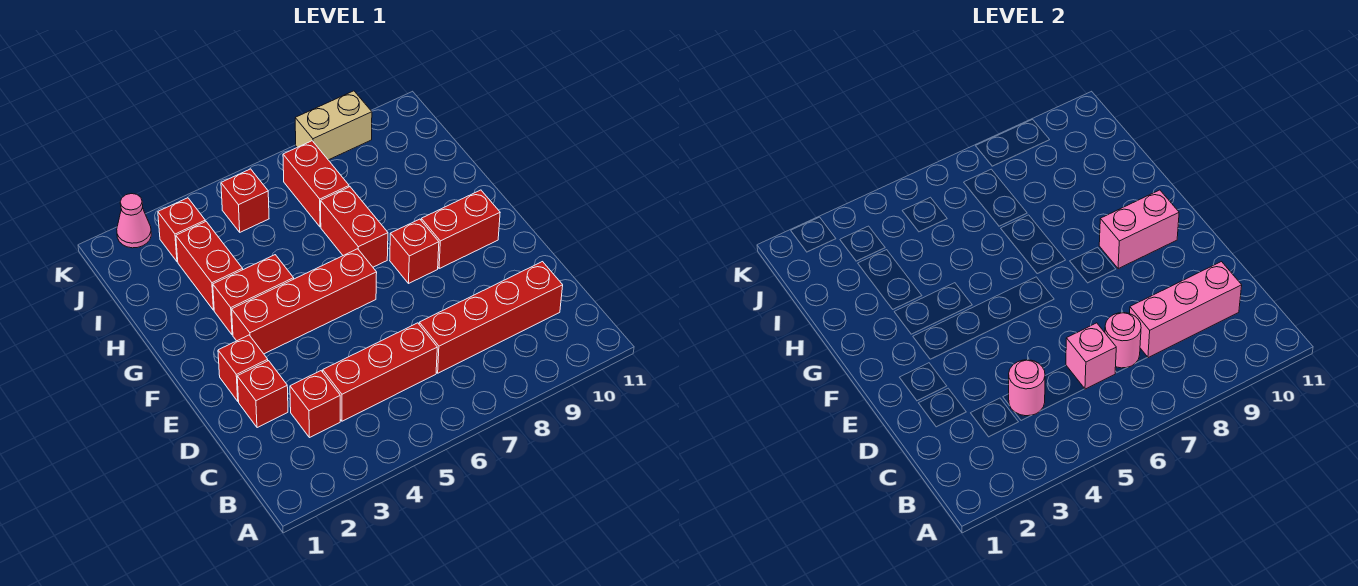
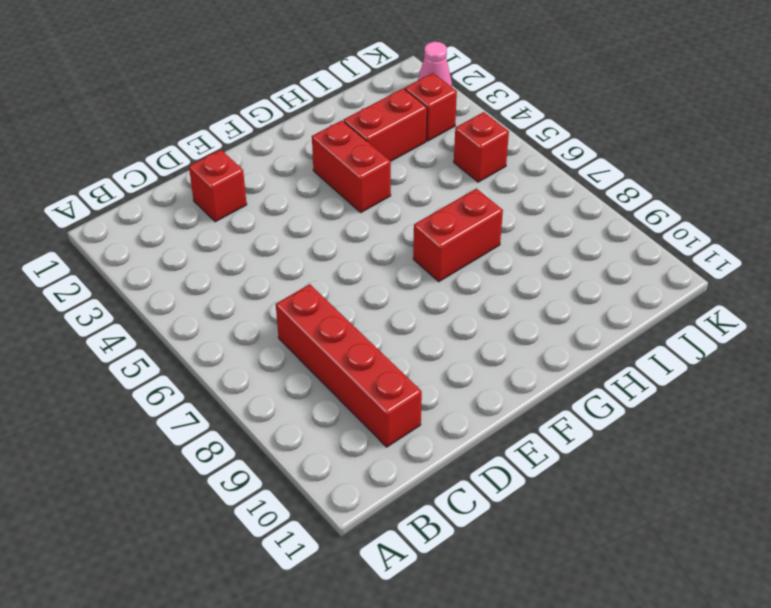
none -> red 1x1 brick [290,371,340,438]
none -> red 1x3 brick [323,323,437,421]
none -> red 1x1 brick [218,335,268,401]

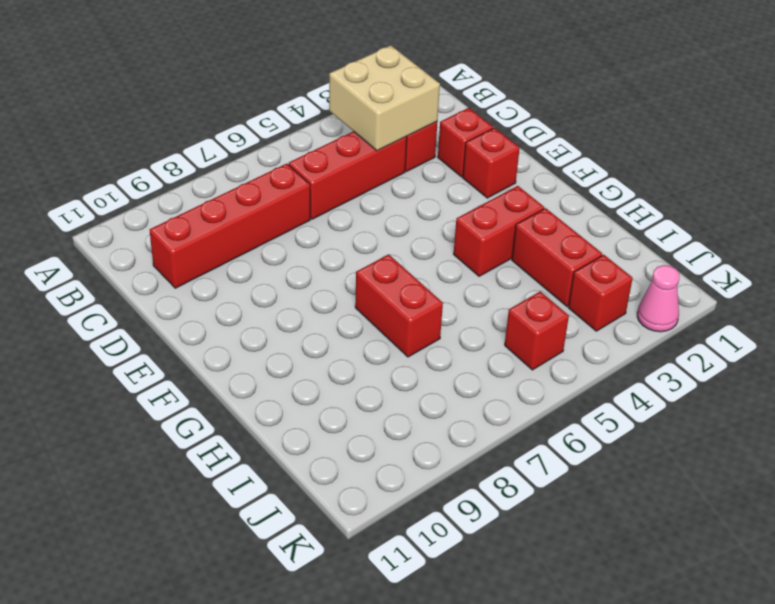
tan 2x2 brick [329,45,440,151] -> pink 1x1 round brick [1009,360,1045,416]
none -> red 1x4 brick [232,249,377,354]
none -> red 1x1 brick [390,219,439,283]
none -> red 1x2 brick [421,190,500,269]

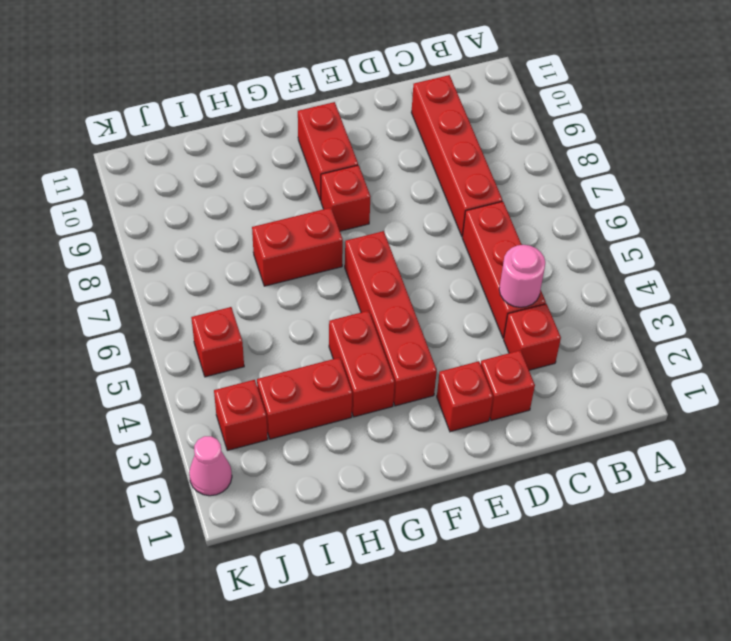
none -> red 1x2 brick [283,141,349,227]
none -> tan 1x2 brick [295,91,372,160]
none -> pink 1x1 brick [1066,323,1116,389]

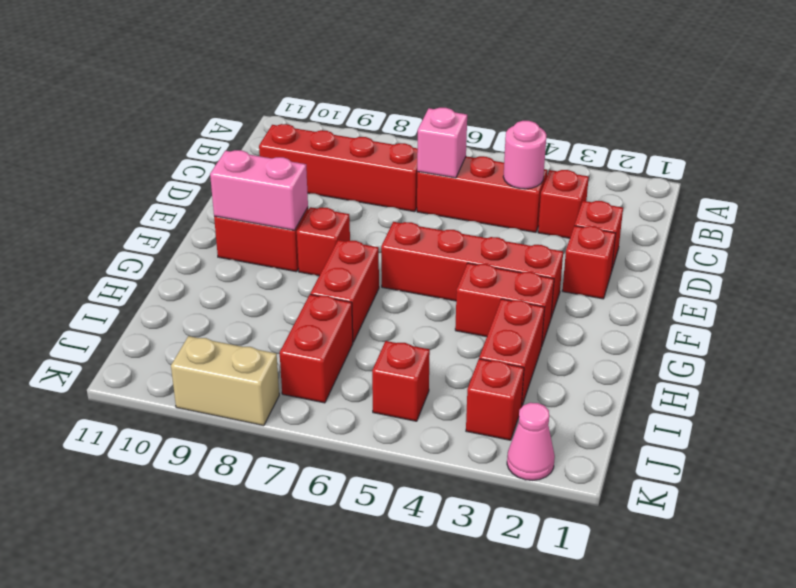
none -> pink 1x1 round brick [1105,313,1141,368]
none -> pink 1x3 brick [1130,262,1242,358]

